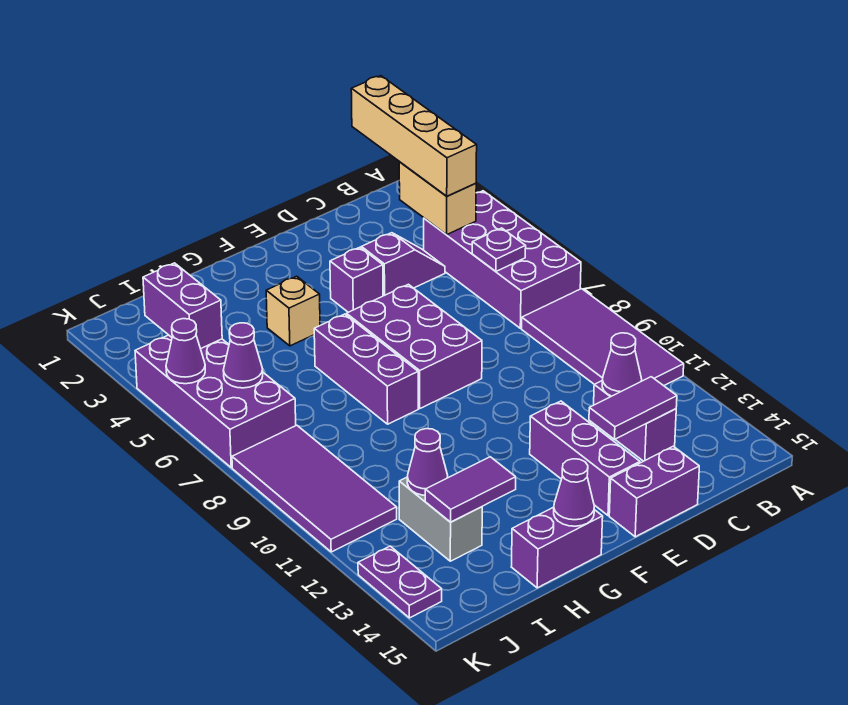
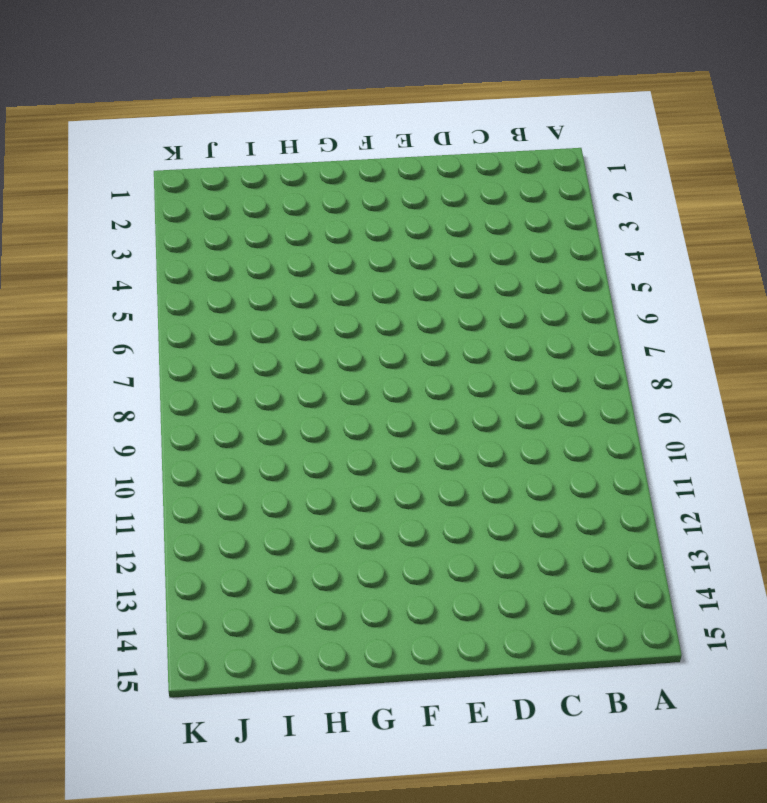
none -> purple 2x4 brick [424,191,581,328]
none -> purple 2x4 tile [522,289,684,386]
none -> purple 1x2 slope [361,233,445,296]

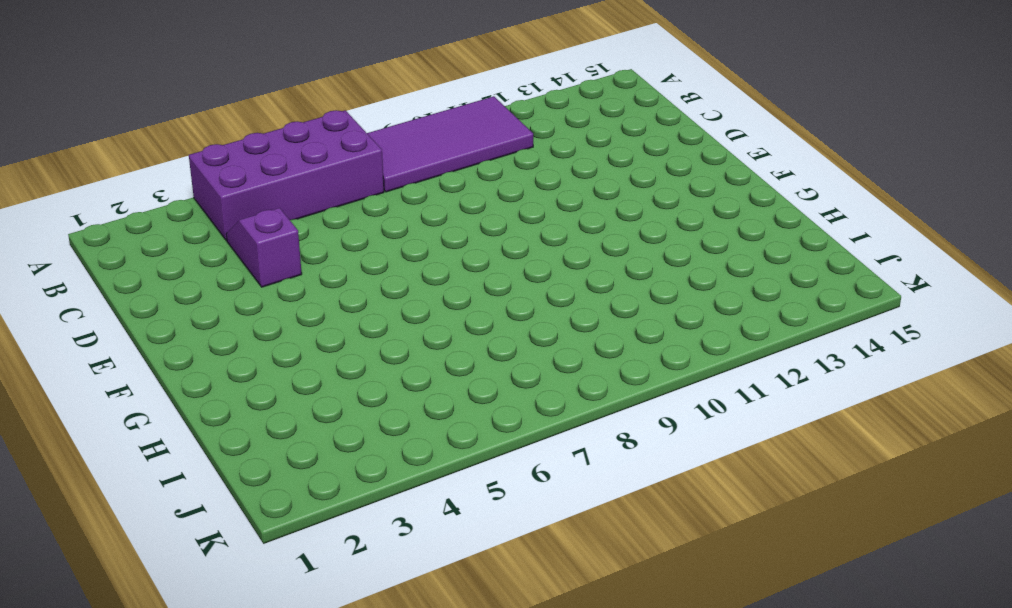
none -> purple 1x2 brick [594,381,676,461]
none -> purple 1x2 brick [609,446,699,537]
none -> purple 1x1 brick [330,247,383,312]

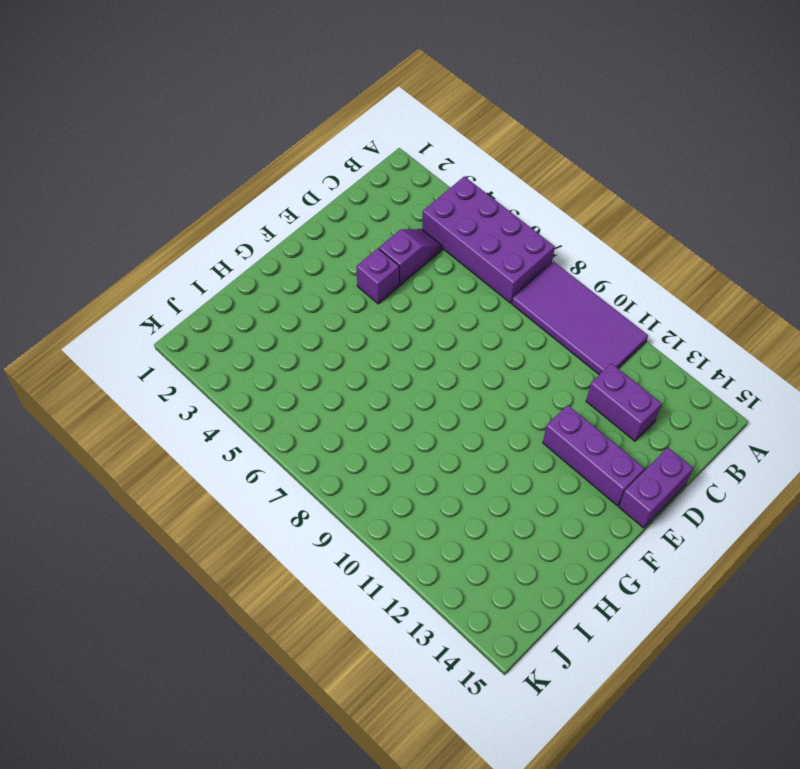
none -> purple 2x3 brick [347,284,482,408]
none -> tan 1x1 brick [266,276,320,346]
none -> purple 1x3 brick [314,314,418,424]

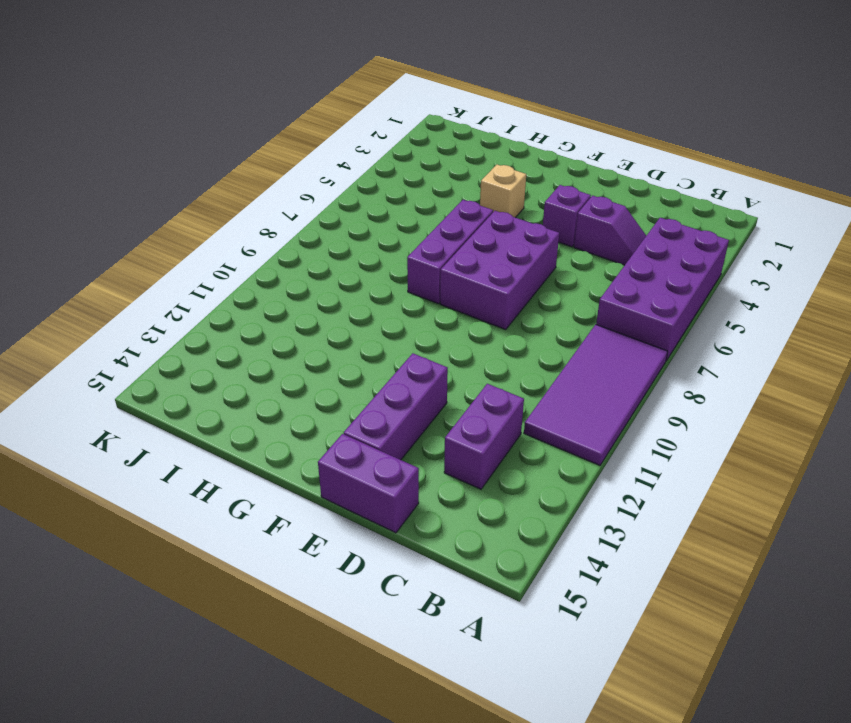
none -> purple 1x2 brick [511,507,603,588]
none -> grey 1x2 brick [399,477,482,561]
none -> purple 2x4 brick [135,335,296,468]

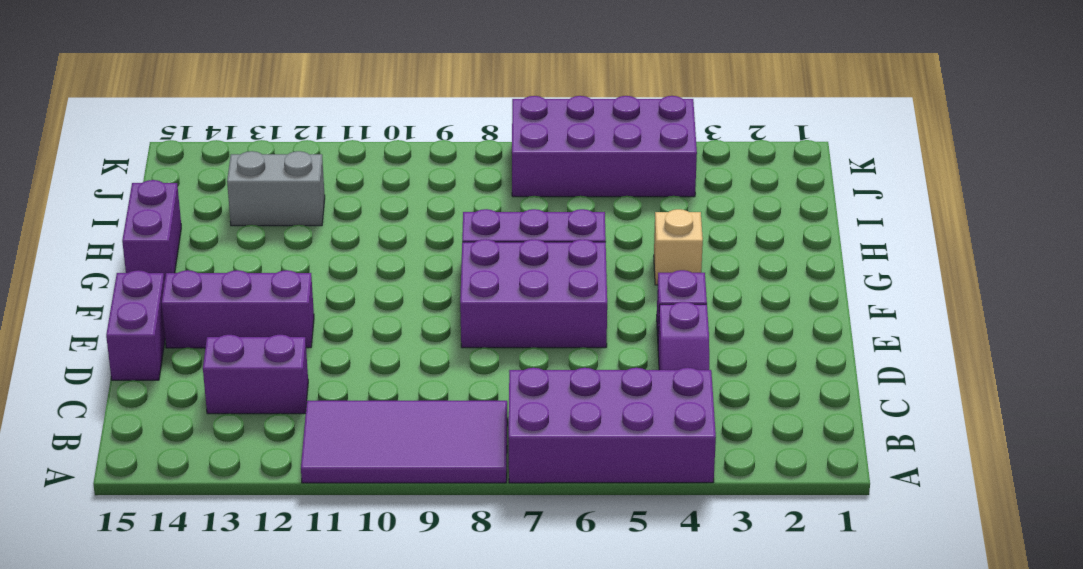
none -> purple 2x4 tile [232,425,397,552]
none -> purple 1x2 plate [358,546,442,618]
none -> tan 1x2 brick [399,162,476,234]

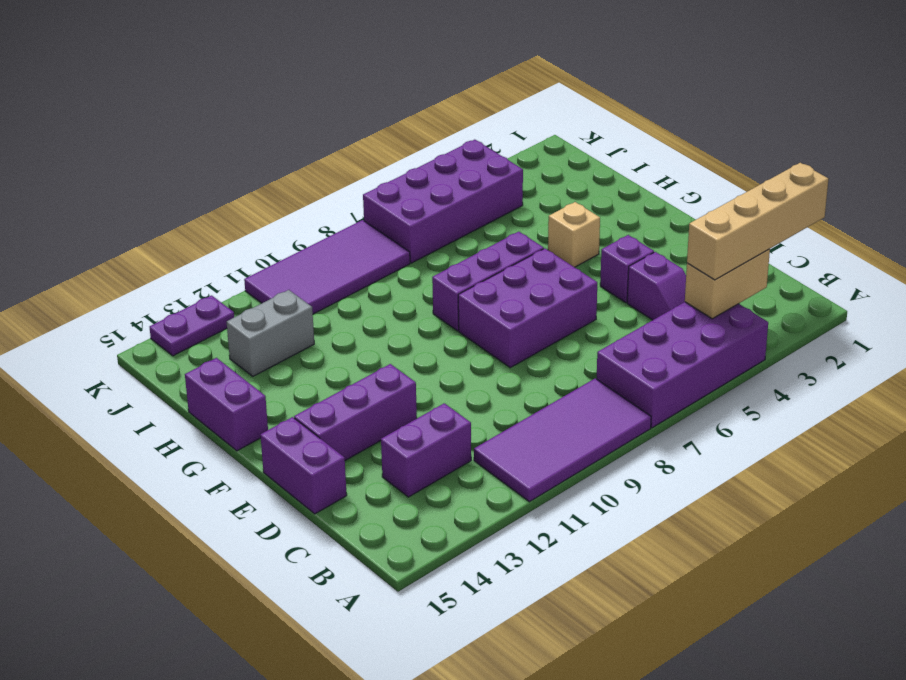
none -> purple 1x1 plate [472,228,526,271]
none -> purple 1x1 cone [602,333,642,396]
none -> purple 1x2 tile [589,377,677,439]

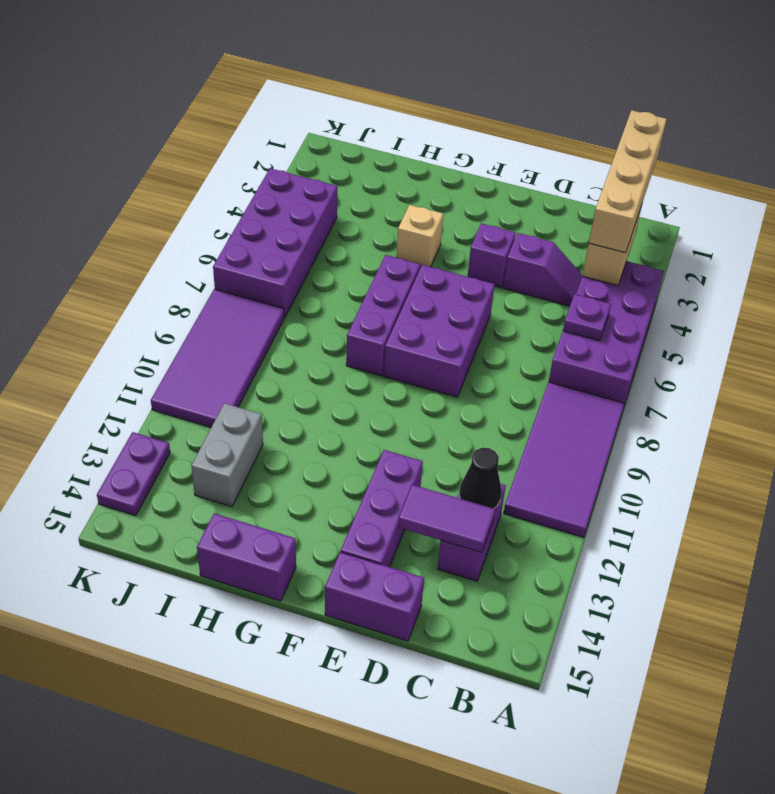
black 1x1 cone [459,448,502,509] -> purple 1x1 cone [602,333,642,396]
none -> purple 1x1 cone [554,459,594,526]
none -> purple 1x2 tile [425,457,516,522]
none -> purple 1x1 cone [407,429,448,495]

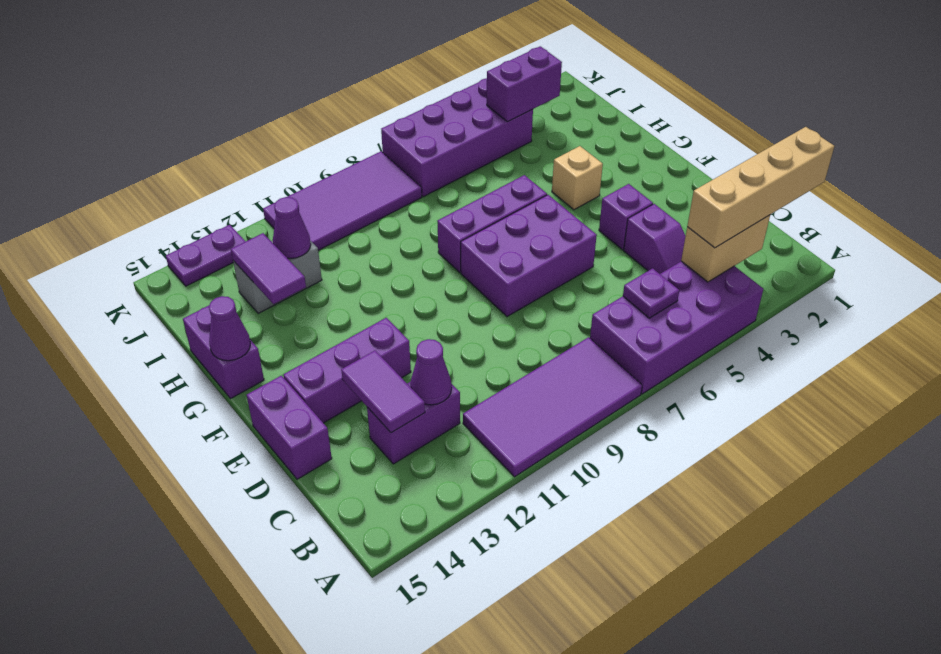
none -> purple 1x1 cone [223,323,263,388]
none -> purple 1x1 cone [166,319,205,384]

